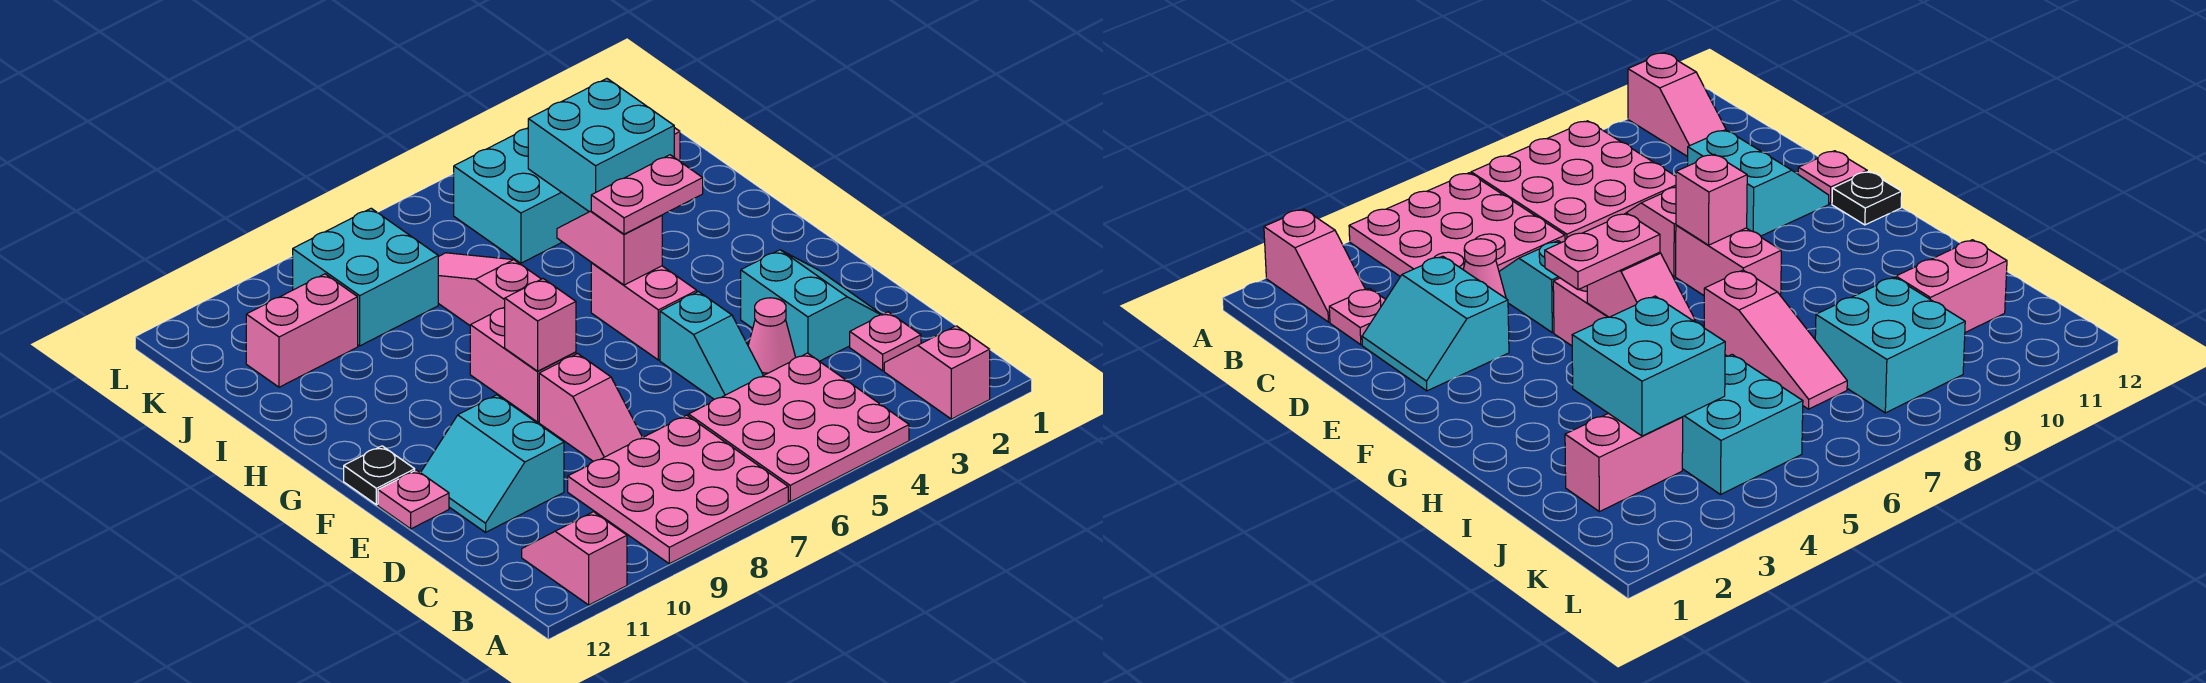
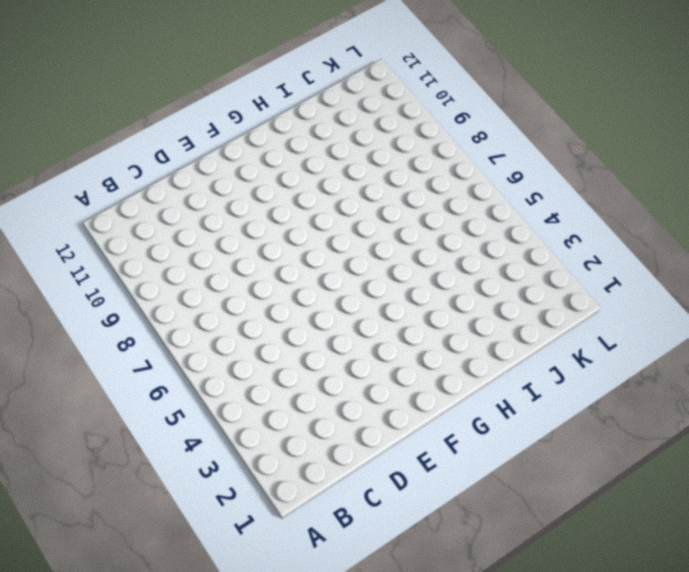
none -> pink 1x2 slope [884,326,990,419]
none -> pink 3x3 plate [689,353,909,502]
none -> pink 3x3 plate [568,415,788,564]

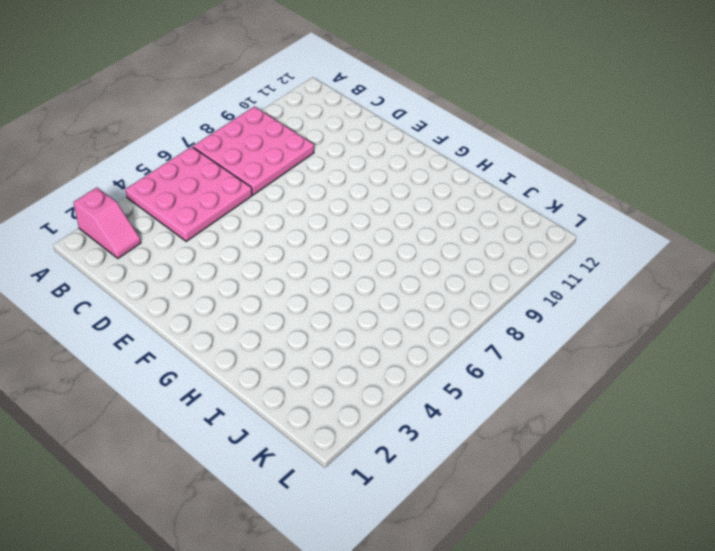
none -> pink 1x2 slope [522,512,627,605]
none -> pink 1x1 plate [850,312,921,371]
none -> cyan 2x2 slope [741,250,882,361]

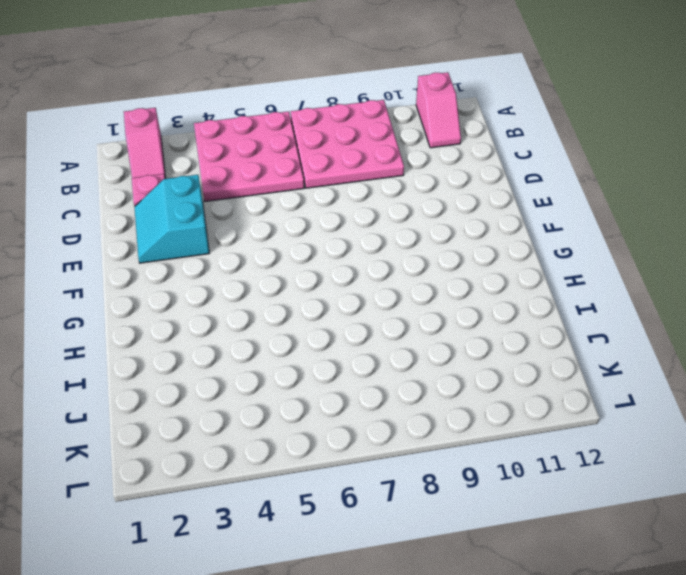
none -> pink 1x1 cone [748,298,796,376]
none -> cyan 1x2 slope [660,292,763,399]
none -> pink 1x2 slope [539,354,643,461]

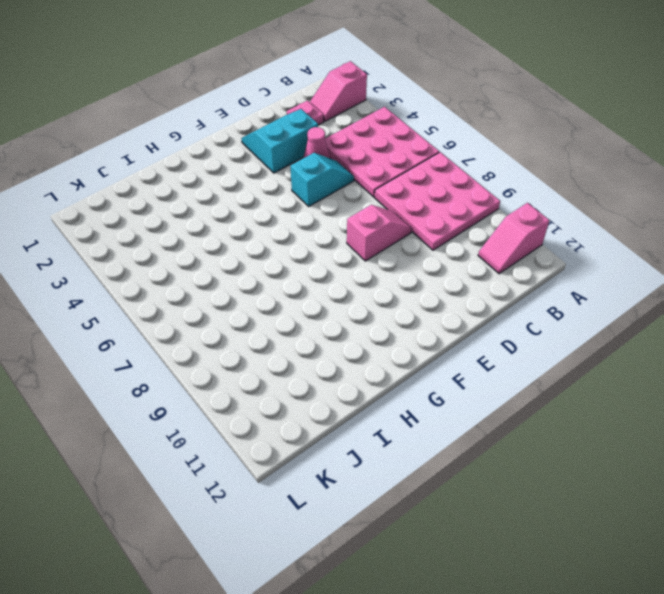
none -> cyan 2x2 slope [420,395,564,532]
none -> pink 1x1 plate [378,470,449,529]
none -> pink 1x2 brick [591,263,697,360]

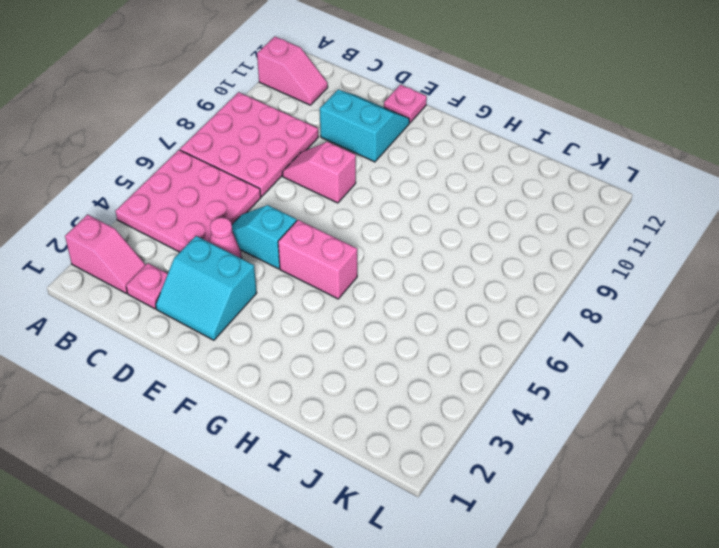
none -> pink 1x2 brick [470,307,576,422]
none -> black 1x1 plate [344,446,415,505]
none -> pink 1x3 slope [438,253,541,325]

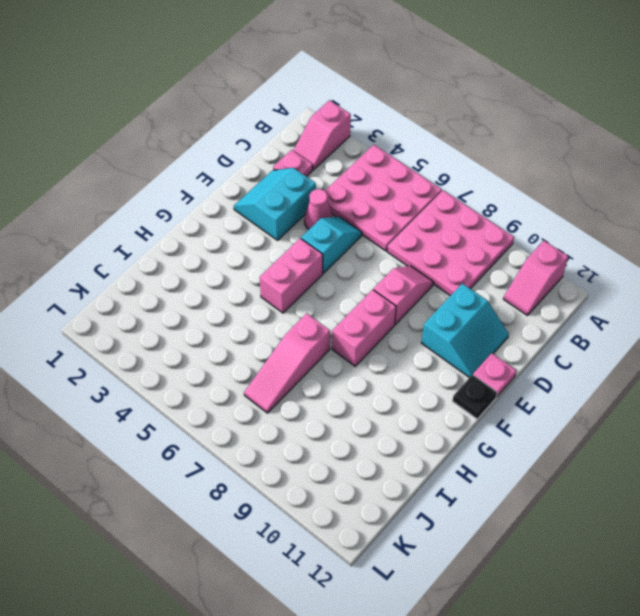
none -> pink 1x2 brick [1565,413,1683,512]
none -> cyan 2x2 brick [454,128,589,263]
none -> cyan 2x2 brick [293,208,438,346]

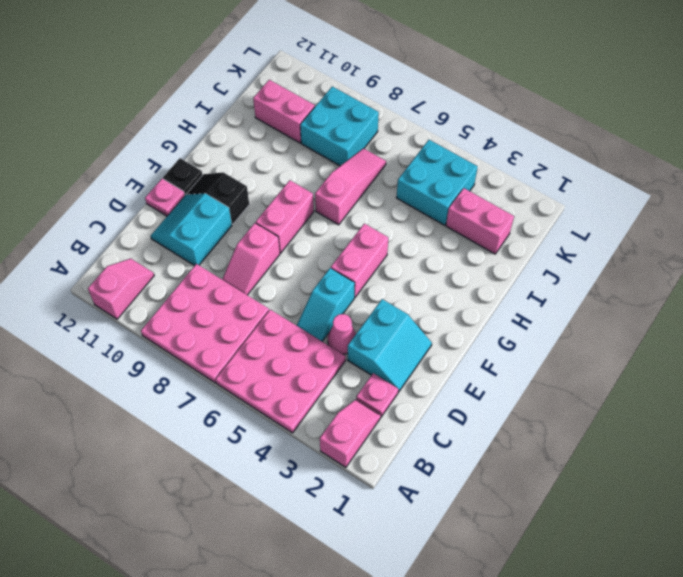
black 1x2 slope [187,172,249,224] -> none
none -> pink 1x1 brick [505,279,576,371]
none -> pink 1x2 slope [557,211,662,285]
none -> cyan 2x2 brick [528,79,674,212]

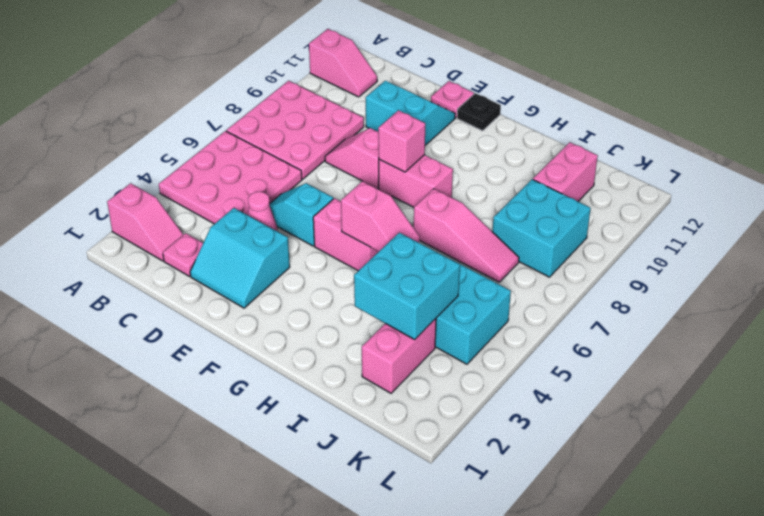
none -> pink 1x2 plate [591,155,703,234]

